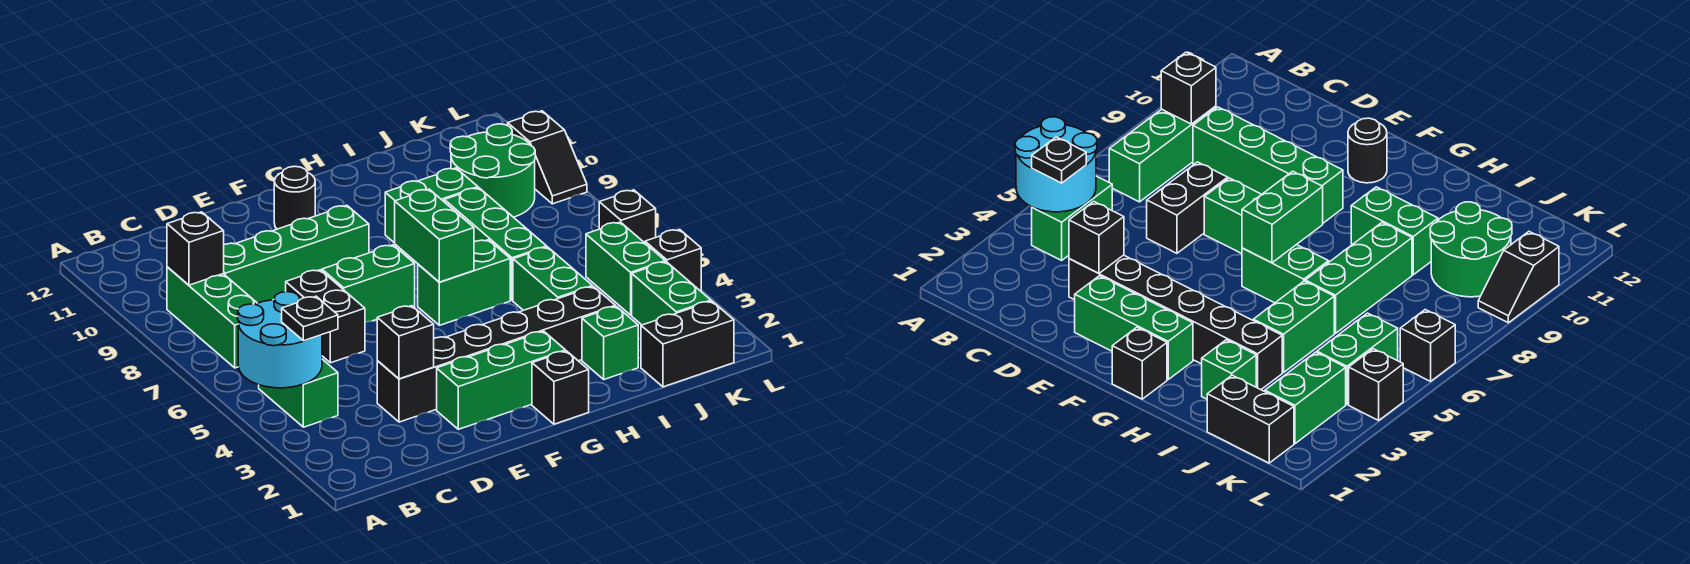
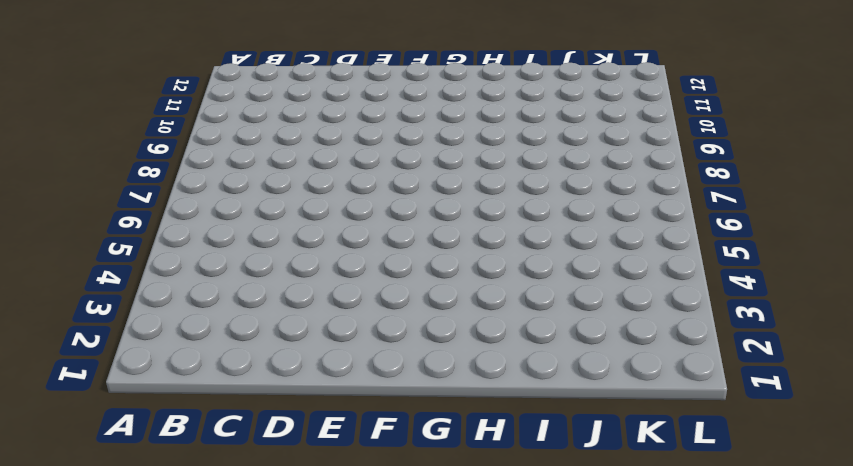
none -> green 1x2 brick [259,359,338,427]
none -> green 1x3 brick [167,267,257,368]
none -> green 1x4 brick [223,205,369,303]

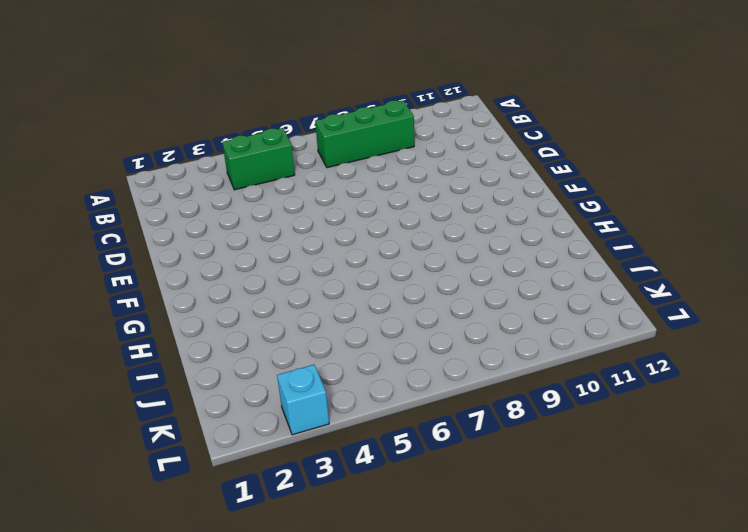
cyan 1x1 brick [277,365,329,435] -> none
none -> green 1x4 brick [223,205,369,303]
none -> black 1x6 brick [377,287,615,422]
none -> black 1x2 brick [286,270,365,363]

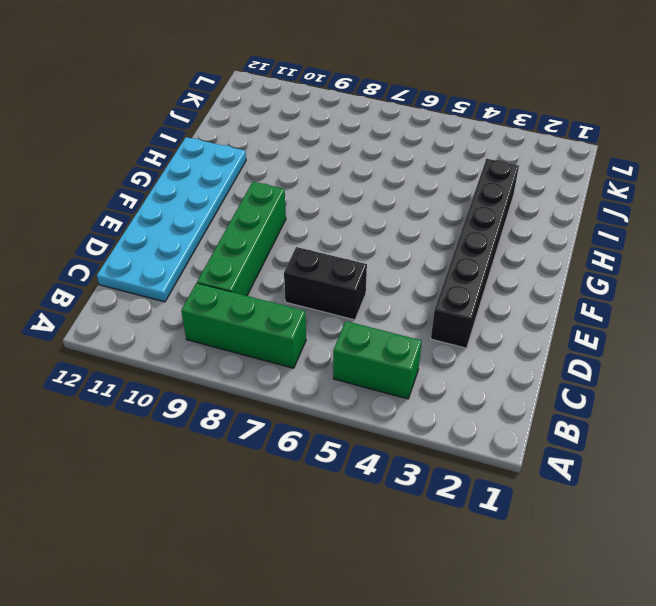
cyan 2x6 plate [97,137,246,302] -> black 1x1 round brick [274,166,315,229]
none -> green 1x3 brick [437,331,566,429]
none -> green 1x2 brick [322,245,415,322]
none -> black 1x1 brick [532,351,589,424]

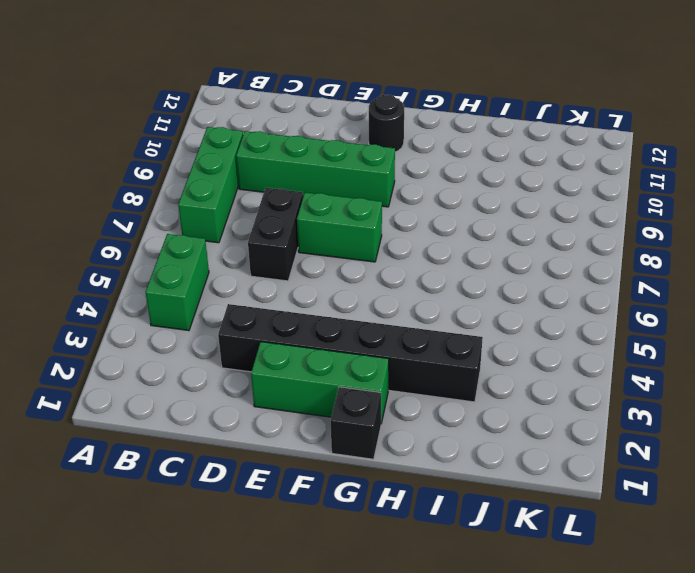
none -> green 1x2 brick [418,240,510,325]
none -> green 1x2 brick [385,168,478,243]
none -> green 1x1 brick [582,306,638,379]

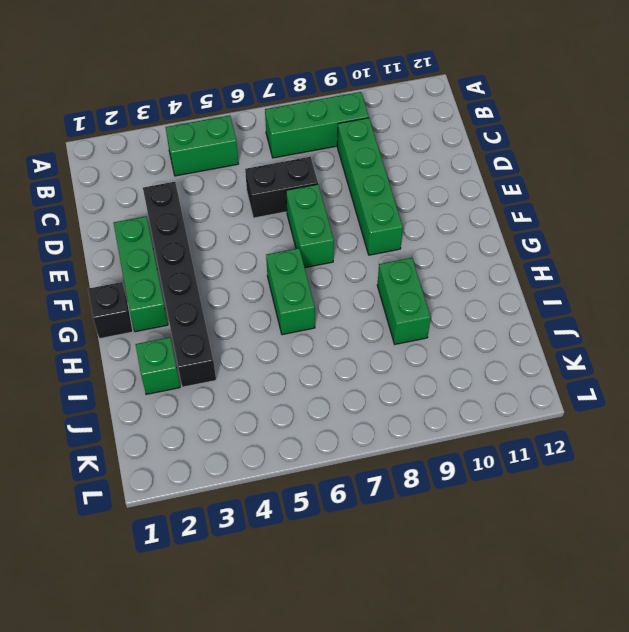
none -> black 1x1 round brick [274,166,315,229]
none -> green 1x2 brick [513,247,592,310]
none -> green 1x3 brick [444,188,547,301]

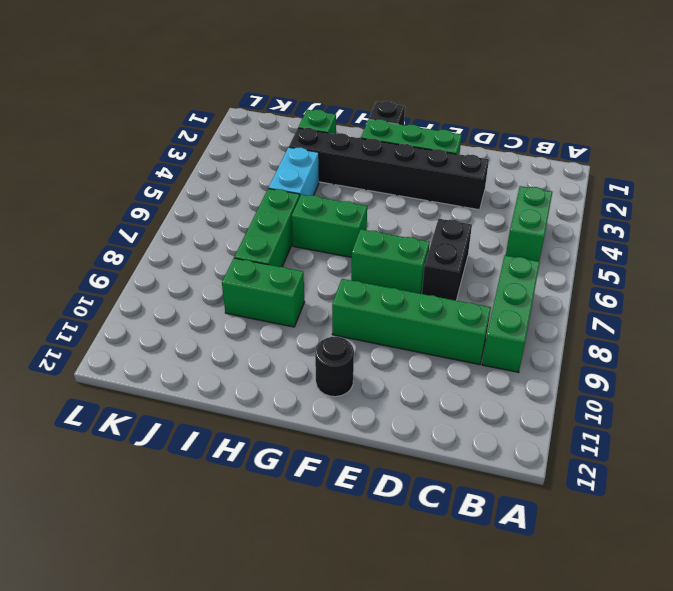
cyan 1x2 brick [269,147,319,196] -> green 1x2 brick [513,247,592,310]
none -> black 1x2 brick [641,301,734,387]
none -> green 2x2 round brick [450,124,535,217]
none -> green 1x2 brick [632,262,711,325]

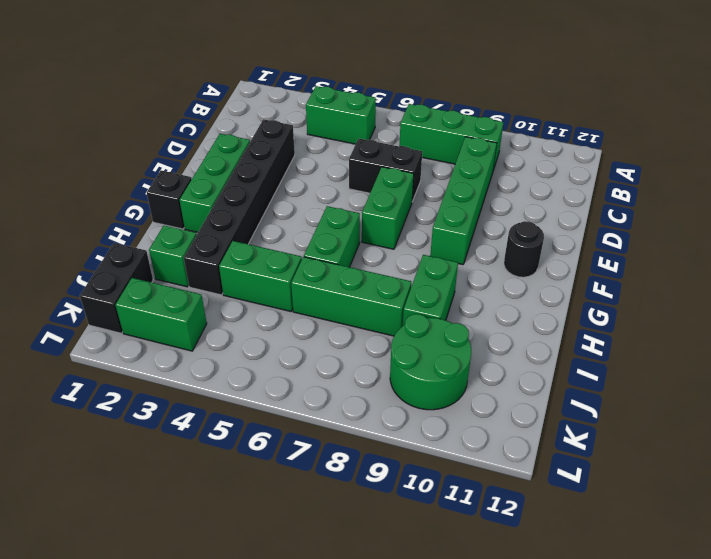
none -> green 1x2 brick [586,222,665,315]
none -> black 1x1 brick [645,229,701,291]
none -> black 1x1 brick [599,190,656,243]

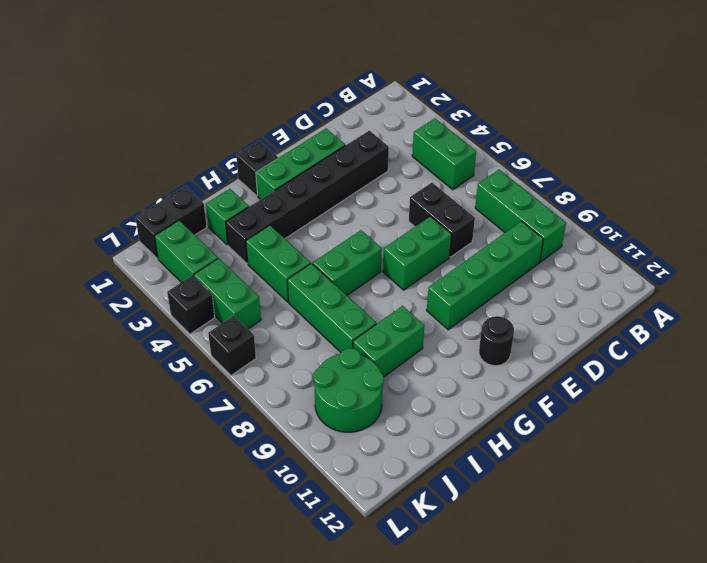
none -> black 1x2 slope [508,111,587,204]
none -> cyan 2x2 round brick [238,292,322,388]
none -> black 1x1 brick [167,212,224,285]

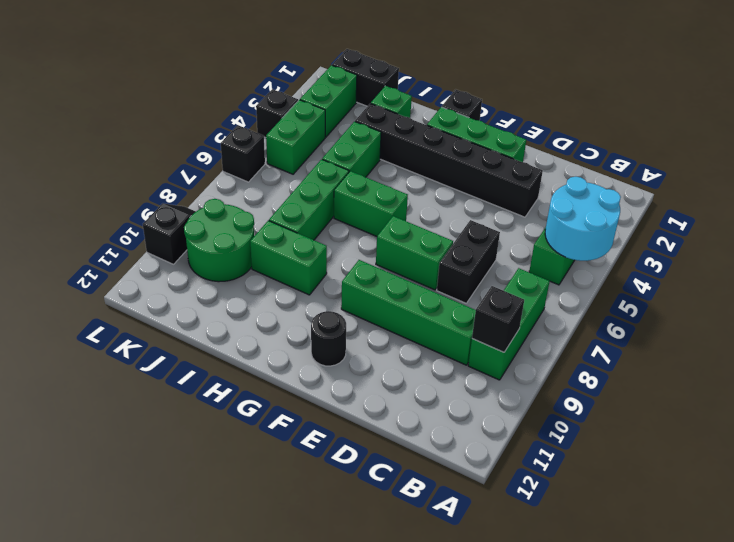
none -> black 1x1 brick [377,306,434,379]
none -> green 1x2 brick [395,189,474,282]
none -> black 1x1 plate [282,296,338,341]

